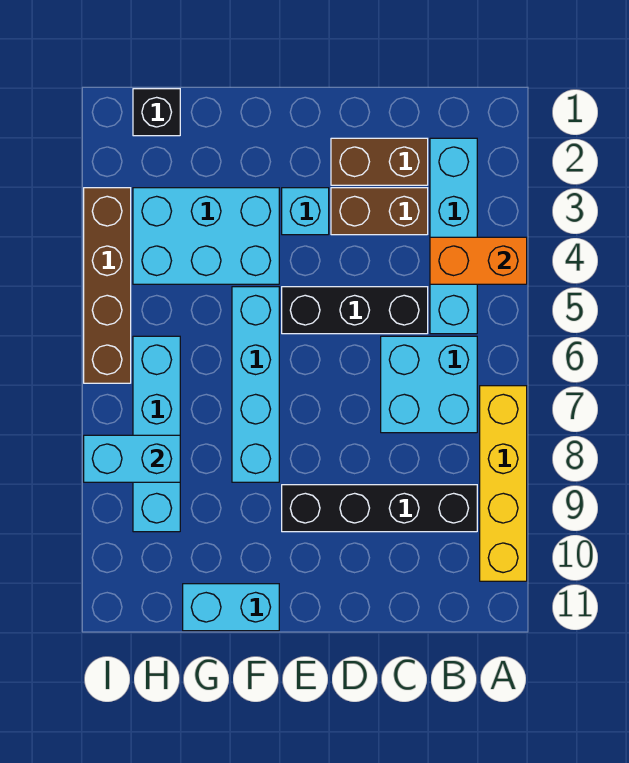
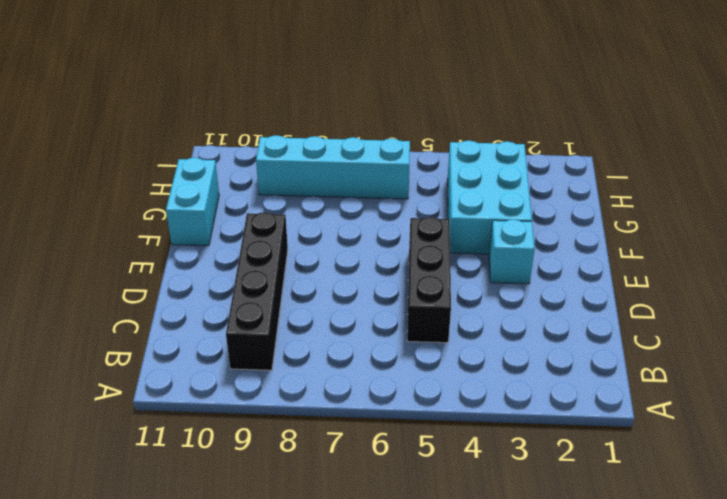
none -> yellow 1x4 brick [480,386,527,581]
none -> cyan 1x4 brick [430,138,477,334]
none -> cyan 2x2 brick [381,336,477,433]

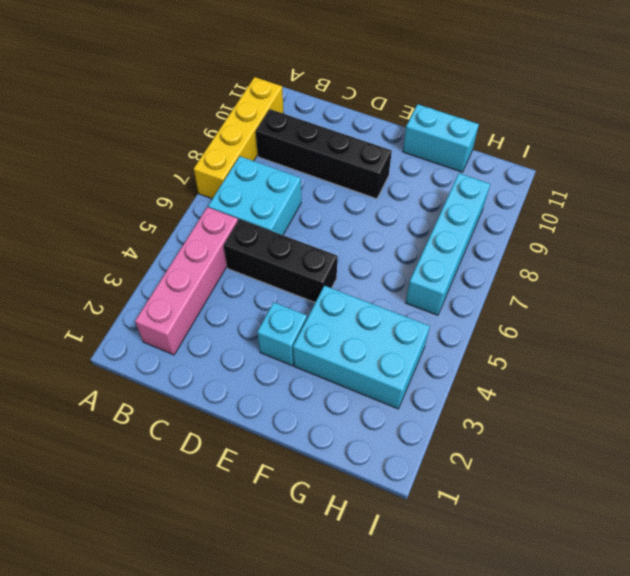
pink 1x4 brick [135,207,238,355] -> cyan 1x4 brick [430,138,477,334]
none -> brown 1x2 brick [331,138,428,185]
none -> brown 1x2 brick [331,188,428,235]
none -> cyan 1x4 brick [232,287,279,482]

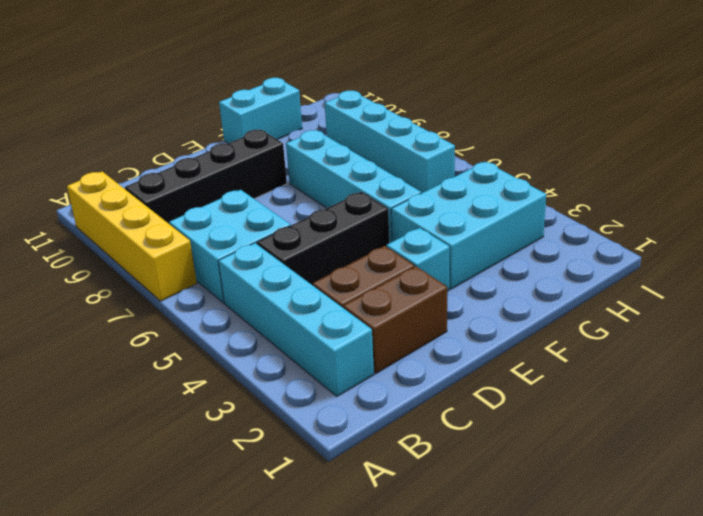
none -> black 1x1 brick [133,89,180,136]
none -> brown 1x4 brick [84,188,131,383]
none -> orange 1x2 brick [430,237,527,284]

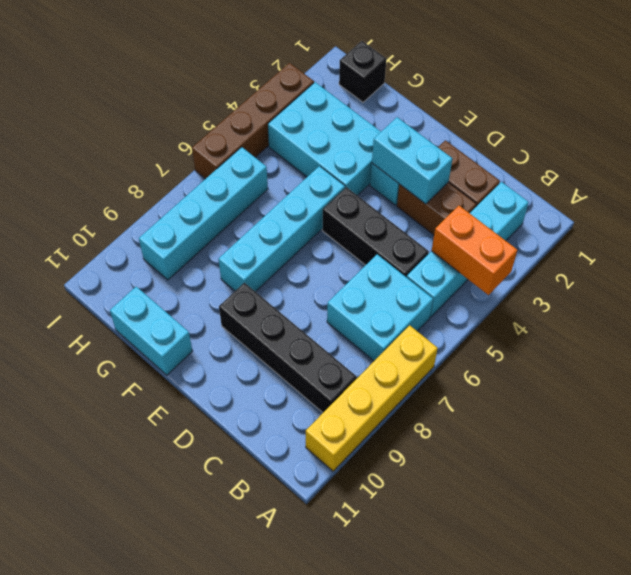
cyan 1x2 brick [372,117,452,204] -> cyan 1x2 brick moved to [84,435,180,482]

